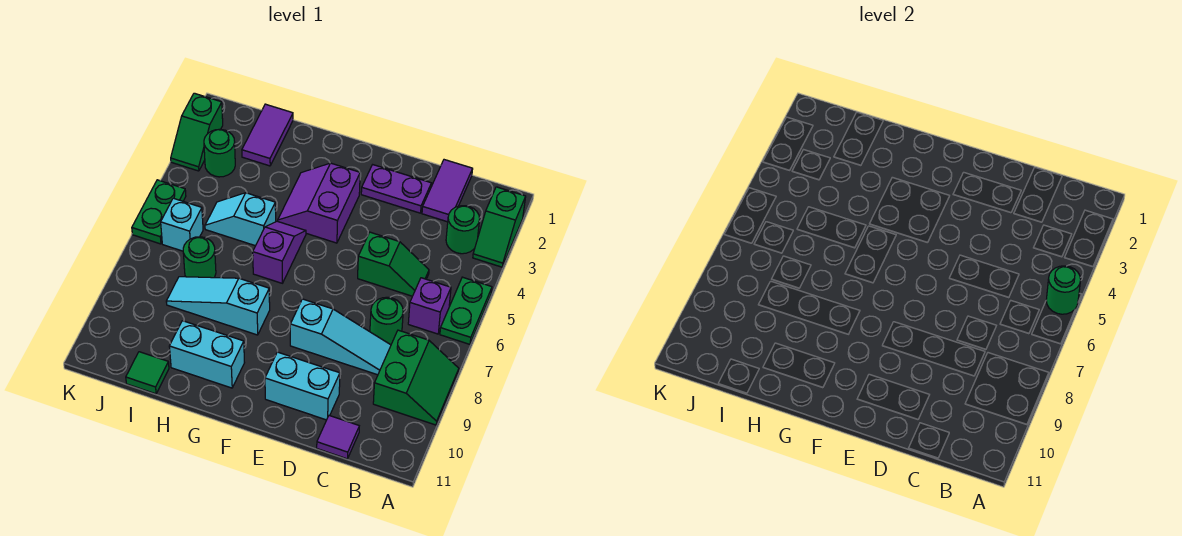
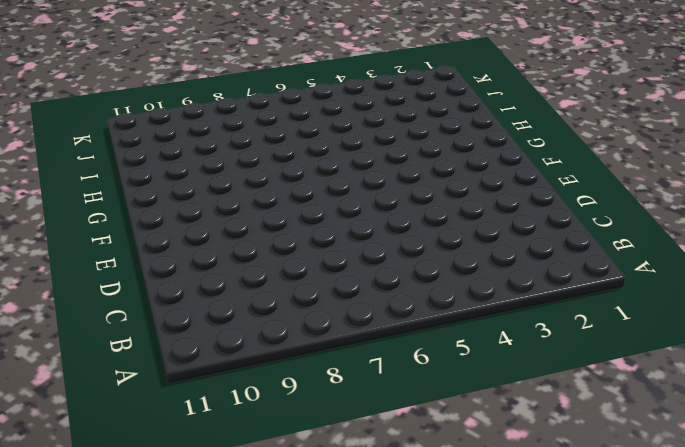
none -> green 1x2 slope [473,187,526,267]
none -> green 1x2 plate [440,277,492,344]
none -> green 2x2 slope [373,330,459,425]

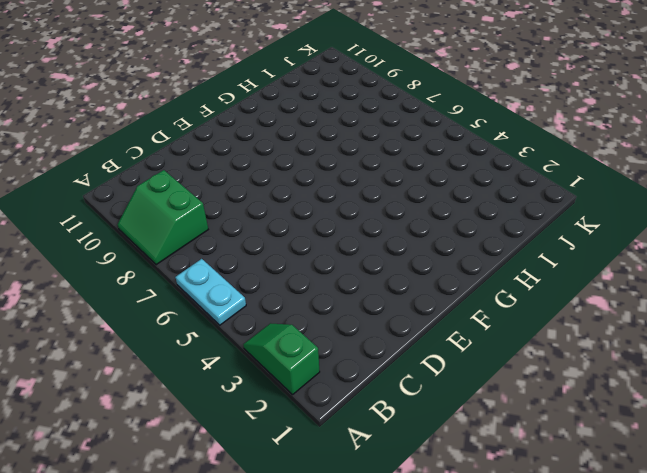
cyan 1x2 plate [175,259,246,325] -> green 1x2 plate [440,277,492,344]
none -> green 1x1 round brick [446,206,480,254]
none -> purple 1x1 brick [408,278,451,334]
none -> purple 1x2 tile [422,160,473,222]

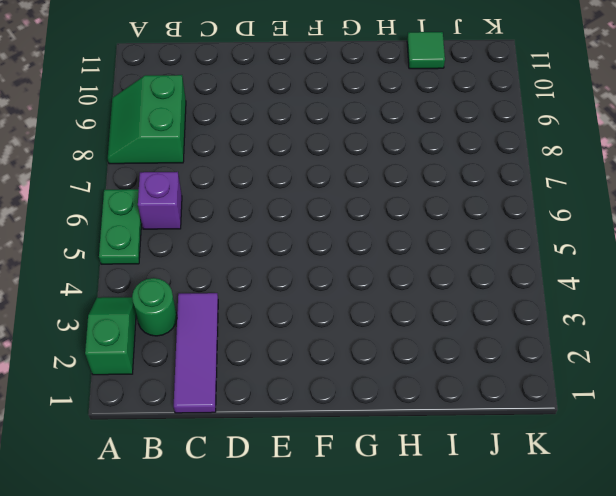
purple 1x3 tile [174,293,218,413] -> purple 1x2 tile [422,160,473,222]
none -> green 1x2 slope [358,232,429,296]
none -> green 1x1 round brick [370,297,403,345]
none -> cyan 1x3 slope [290,299,391,375]

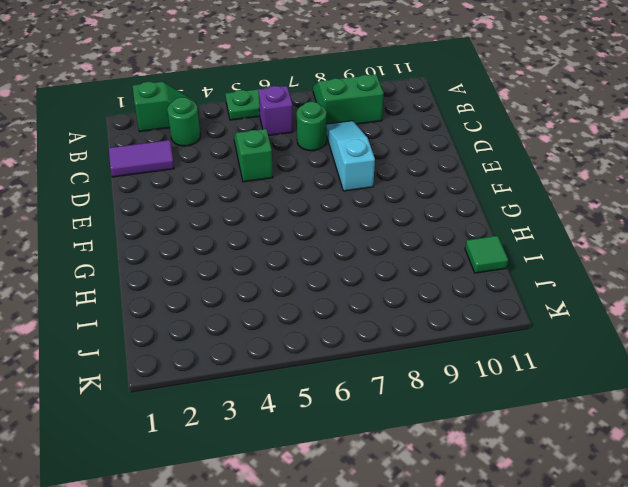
none -> purple 1x1 tile [317,416,359,459]
none -> purple 1x2 plate [361,165,431,213]
none -> cyan 1x2 brick [265,352,340,420]

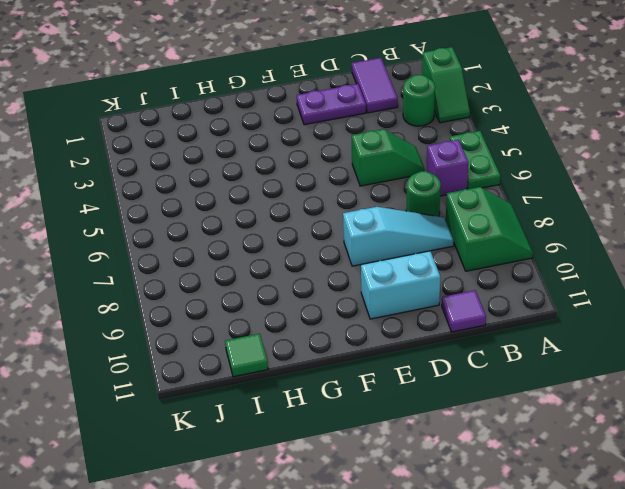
none -> purple 2x2 slope [278,163,360,243]
none -> purple 1x2 slope [253,221,306,283]
none -> cyan 1x3 slope [166,277,270,335]

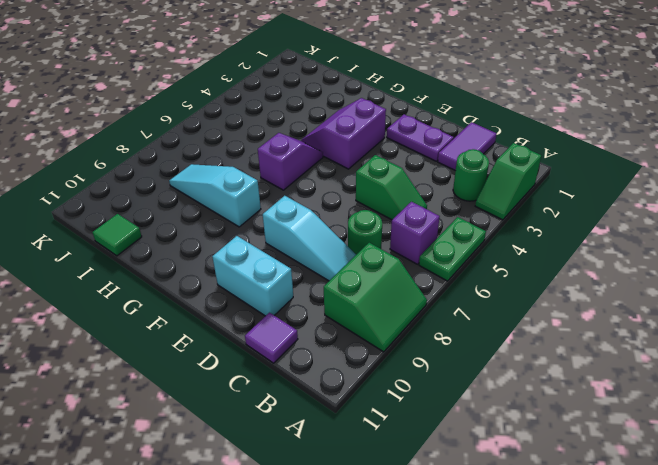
none -> cyan 1x2 brick [169,321,245,388]
none -> cyan 1x2 slope [205,193,276,246]
none -> purple 1x2 tile [242,104,293,166]

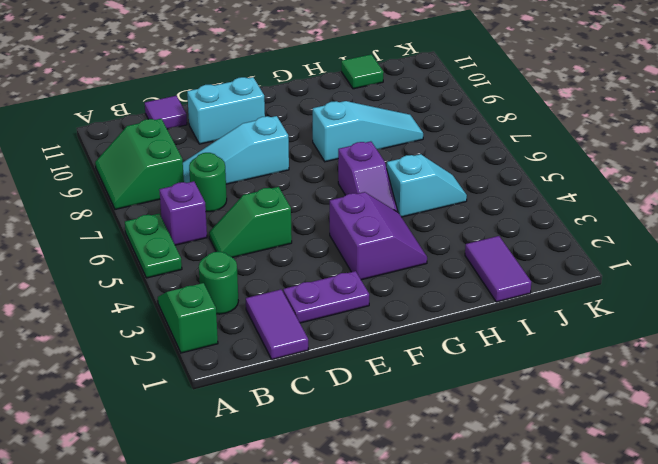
none -> cyan 1x2 brick [169,321,245,388]
none -> green 1x1 round brick [183,237,216,278]
none -> green 1x1 round brick [204,129,235,177]

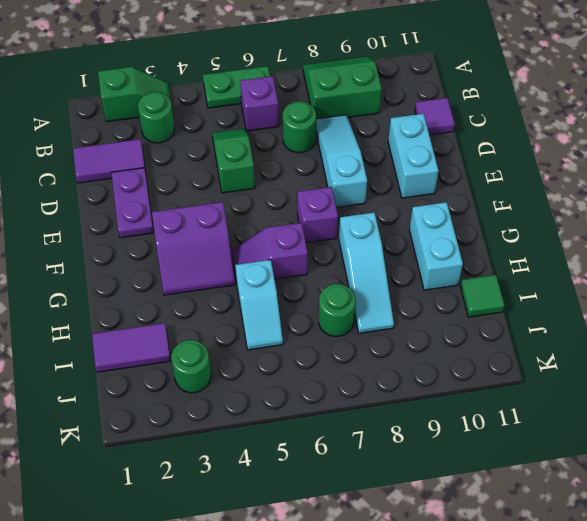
purple 1x1 brick [297,187,338,243] -> none
none -> cyan 1x1 brick [161,198,203,251]
none -> green 1x2 slope [171,93,223,171]
none -> green 1x2 plate [132,180,186,244]

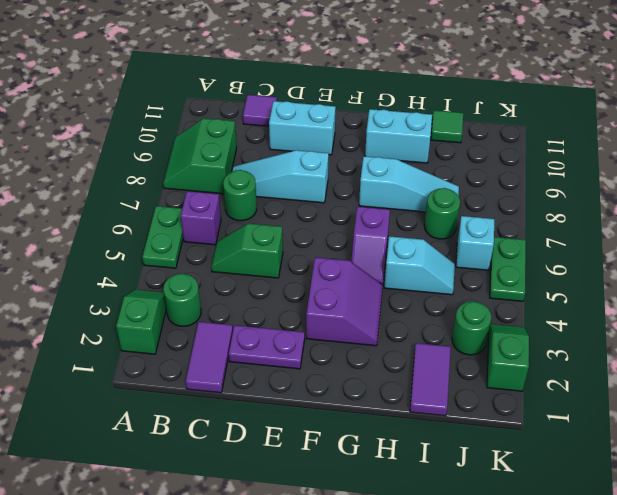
none -> green 1x1 round brick [1046,266,1081,314]

